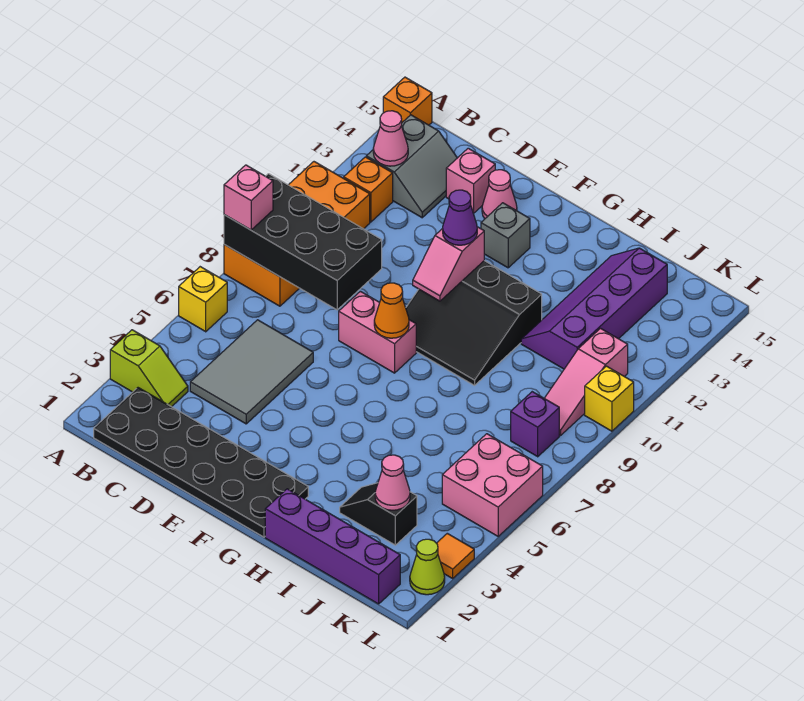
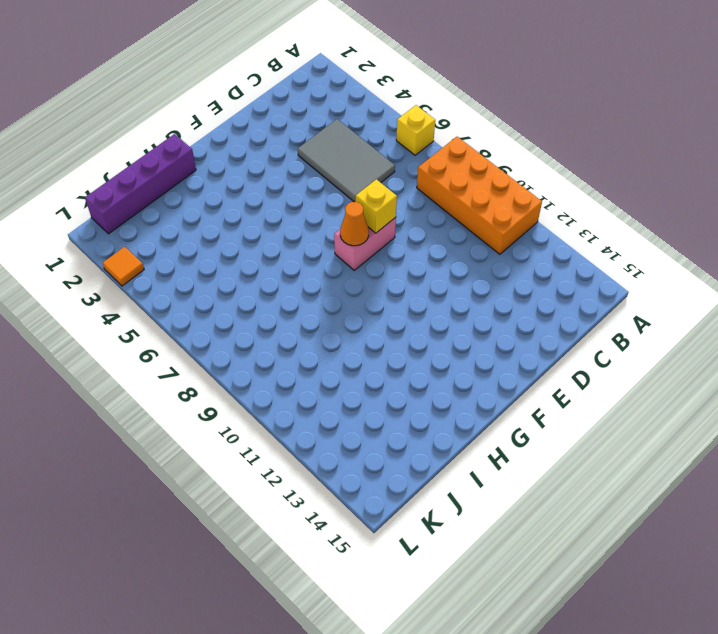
yellow 1x1 brick [355,179,397,233] -> yellow 1x1 brick moved to [585,366,634,431]
none -> lime 1x2 slope [110,330,188,407]
none -> orange 1x1 brick [383,77,432,125]
none -> black 2x6 plate [94,388,308,537]

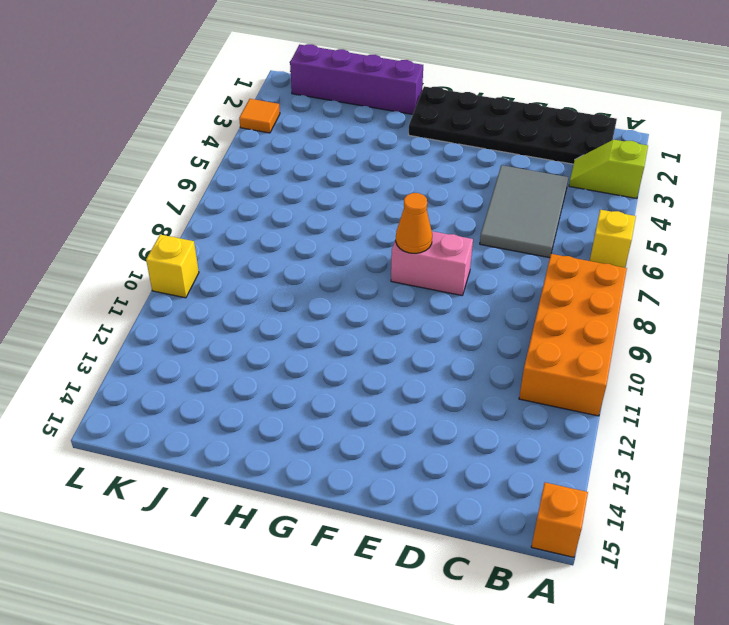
none -> orange 1x1 brick [344,157,393,222]
none -> grey 2x2 slope [366,115,457,218]
none -> pink 1x1 brick [446,148,495,213]

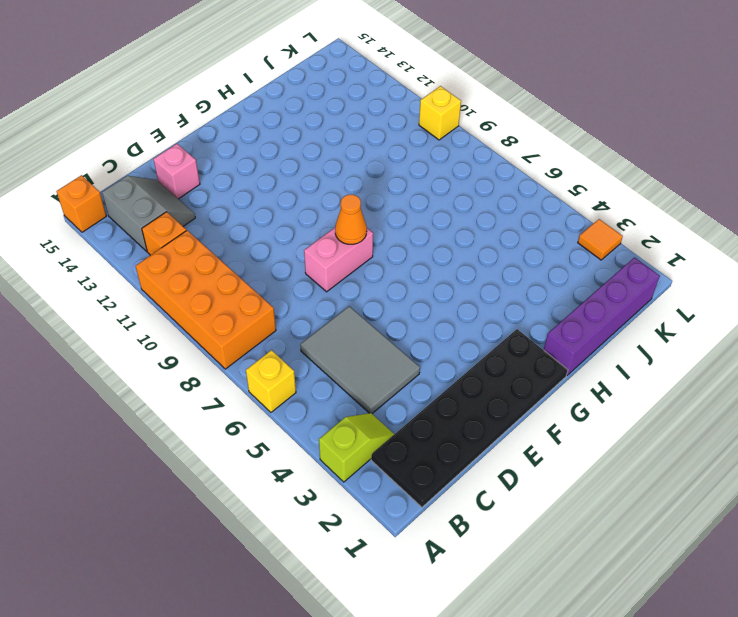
none -> pink 1x1 cone [482,170,517,219]
none -> black 3x3 slope [406,261,542,385]
none -> grey 1x1 brick [481,203,530,268]

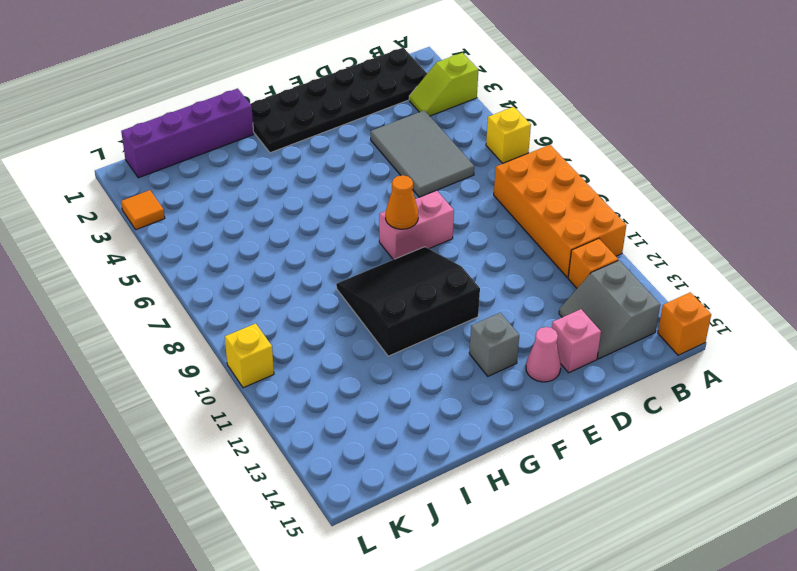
none -> black 1x2 slope [340,483,417,545]
none -> purple 2x4 slope [521,248,667,369]
none -> pink 2x2 brick [442,434,543,536]

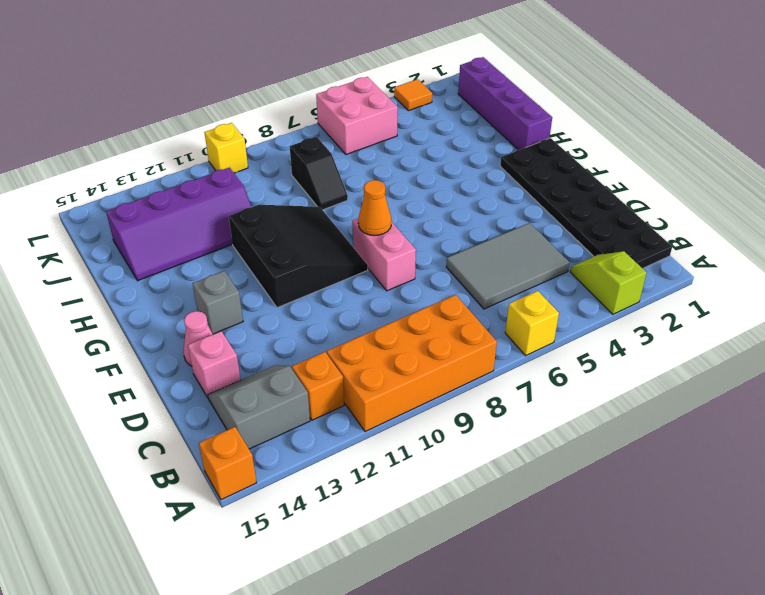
black 1x2 slope [290,137,348,210] -> black 1x2 slope moved to [340,483,417,545]
none -> purple 1x1 brick [511,392,559,457]
none -> pink 1x3 slope [544,328,628,436]
none -> lime 1x1 cone [410,539,445,595]

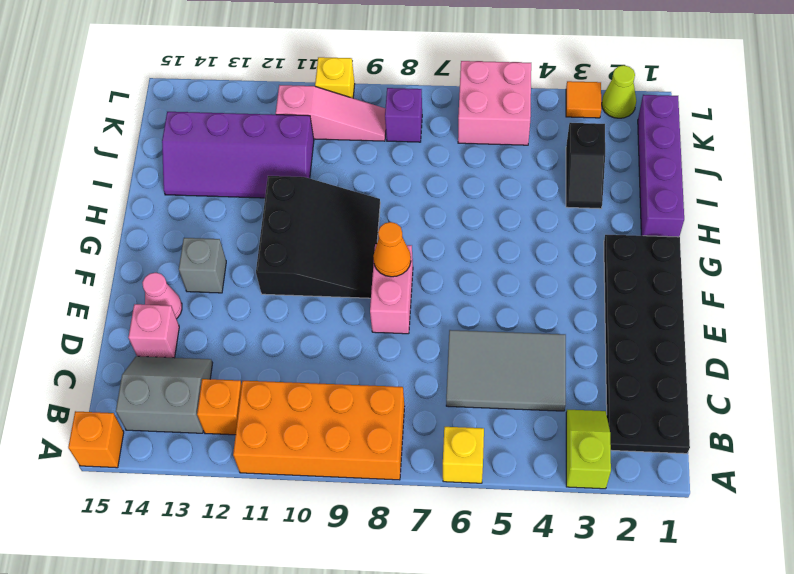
none -> black 2x4 brick [224,174,382,310]
none -> pink 1x1 cone [373,111,408,166]
none -> pink 1x2 slope [413,227,484,301]

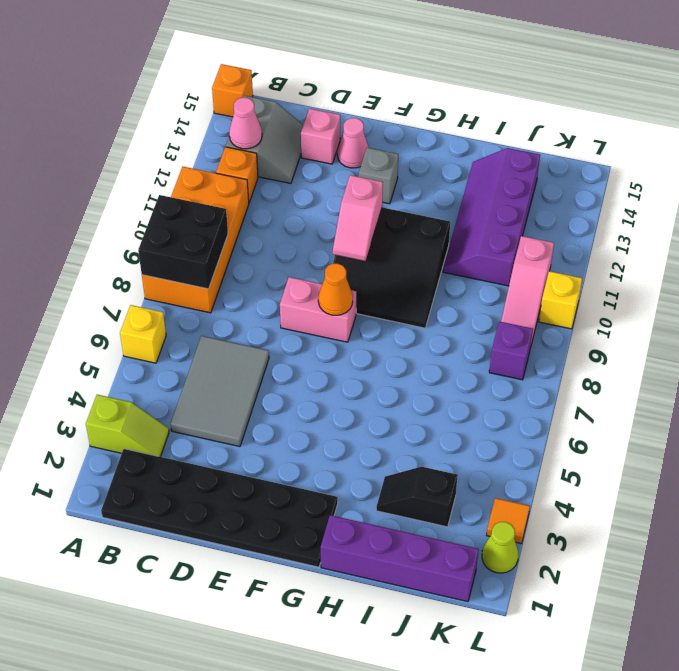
black 2x2 brick [138,195,228,289] -> black 2x4 brick [224,174,382,310]
none -> pink 2x2 brick [442,434,543,536]
none -> pink 1x1 cone [375,455,410,510]
none -> pink 1x1 brick [224,165,273,230]

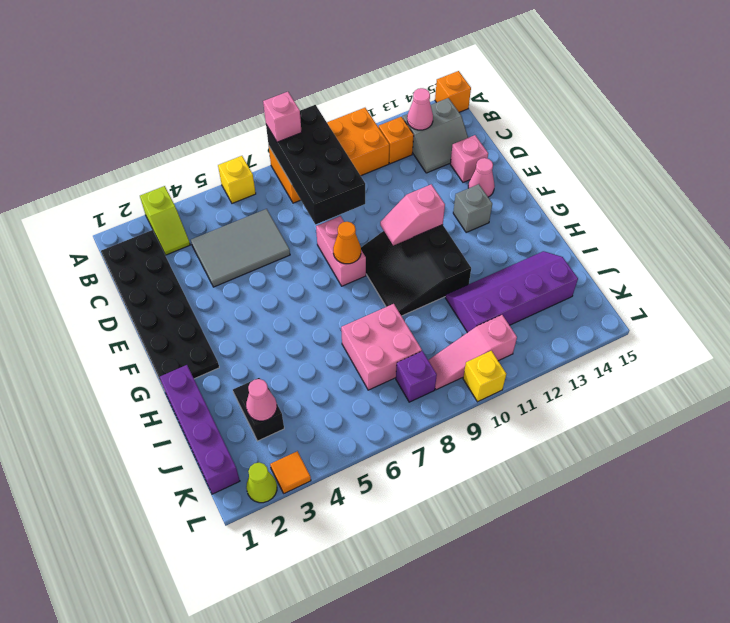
pink 2x2 brick [341,304,422,390] -> pink 2x2 brick moved to [442,434,543,536]
none -> purple 1x1 cone [443,190,477,245]

